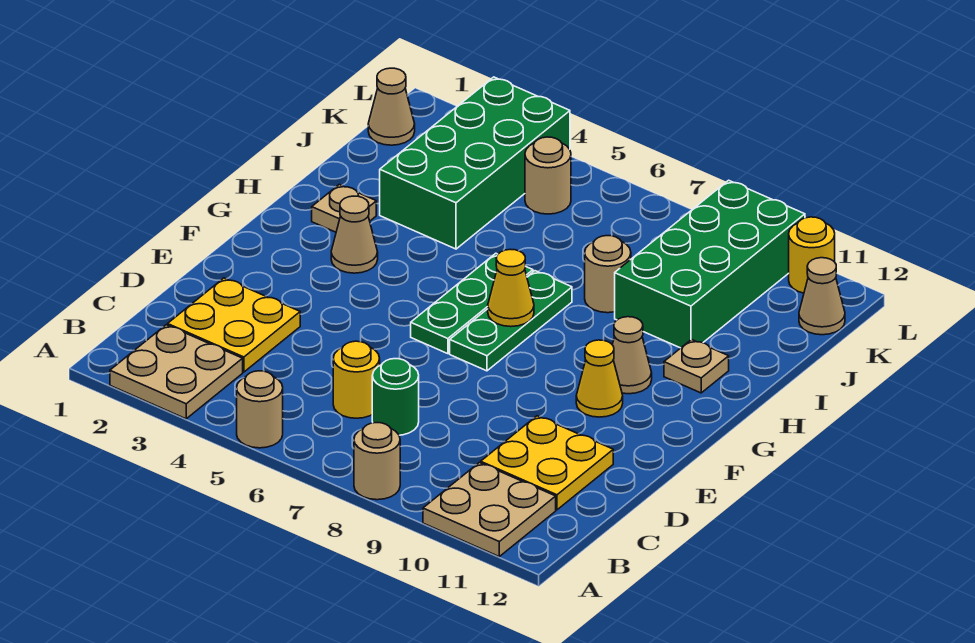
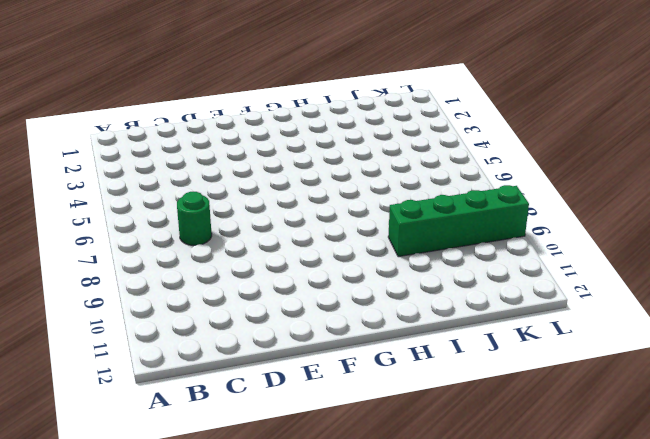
green 1x4 brick [388,185,529,257] -> green 2x4 brick [615,180,805,348]
none -> tan 2x2 plate [110,325,243,419]
none -> tan 1x1 round brick [237,371,283,448]
none -> tan 1x1 round brick [354,423,400,500]

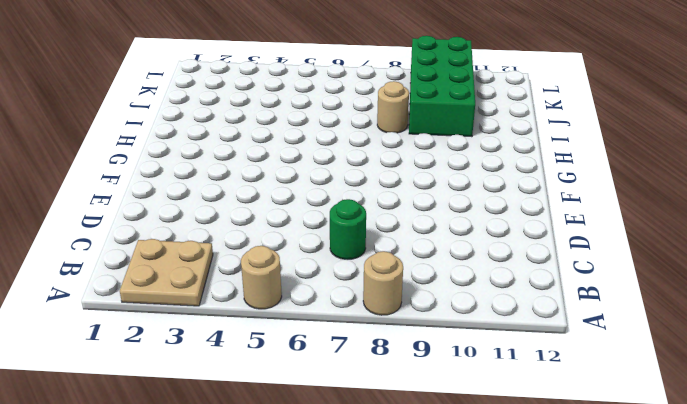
none -> tan 2x2 plate [423,463,556,556]
none -> yellow 2x2 plate [168,278,300,372]
none -> yellow 1x1 round brick [333,341,380,418]

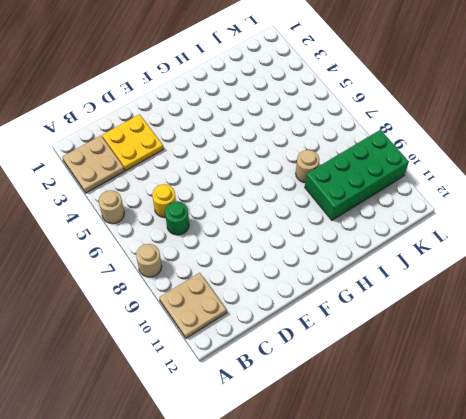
none -> yellow 2x2 plate [481,416,613,510]
none -> green 1x3 plate [411,253,533,354]
none -> green 1x3 plate [450,271,572,371]

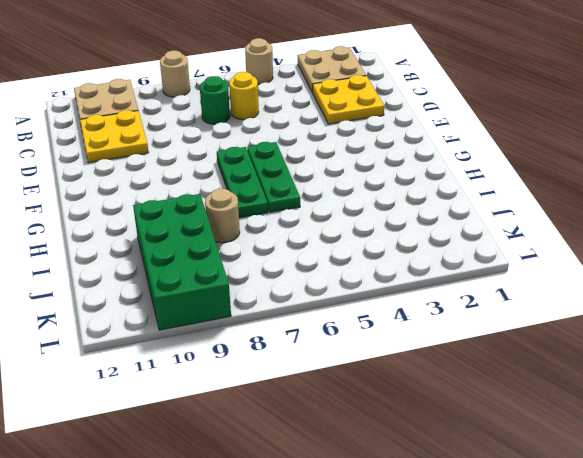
none -> yellow 1x1 cone [576,340,623,417]
none -> tan 1x1 cone [331,196,378,273]
none -> tan 1x1 cone [612,317,652,394]

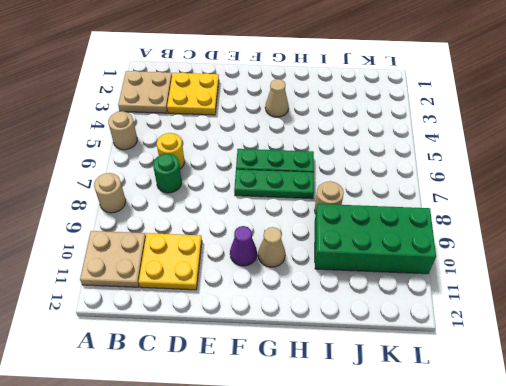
purple 1x1 cone [230,226,257,266] -> yellow 1x1 cone [576,340,623,417]
none -> tan 1x1 plate [312,185,376,232]
none -> tan 1x1 plate [664,340,729,393]
none -> green 2x4 brick [380,77,570,249]

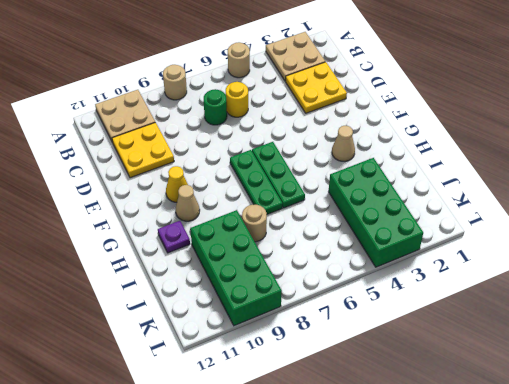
purple 1x1 plate [158,221,190,253] -> tan 1x1 plate [664,340,729,393]
none -> tan 1x1 plate [312,185,376,232]
none -> tan 1x1 cone [368,68,415,145]
none -> tan 1x1 round brick [525,137,571,214]

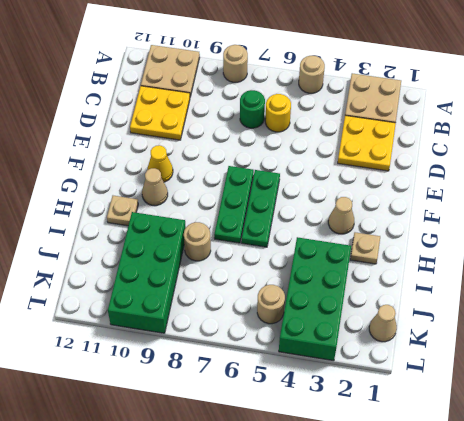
none -> tan 1x1 cone [799,258,845,335]
none -> yellow 1x1 round brick [789,217,835,293]
none -> yellow 1x1 cone [488,249,534,327]

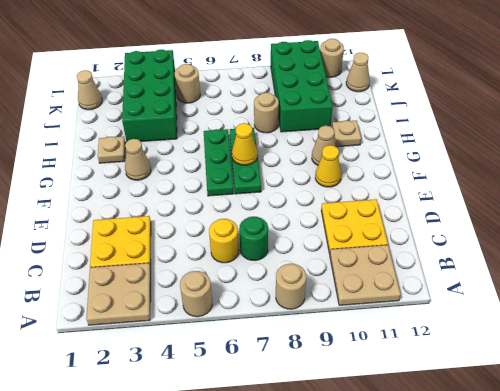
tan 1x1 round brick [320,39,344,77] -> yellow 1x1 round brick [789,217,835,293]

